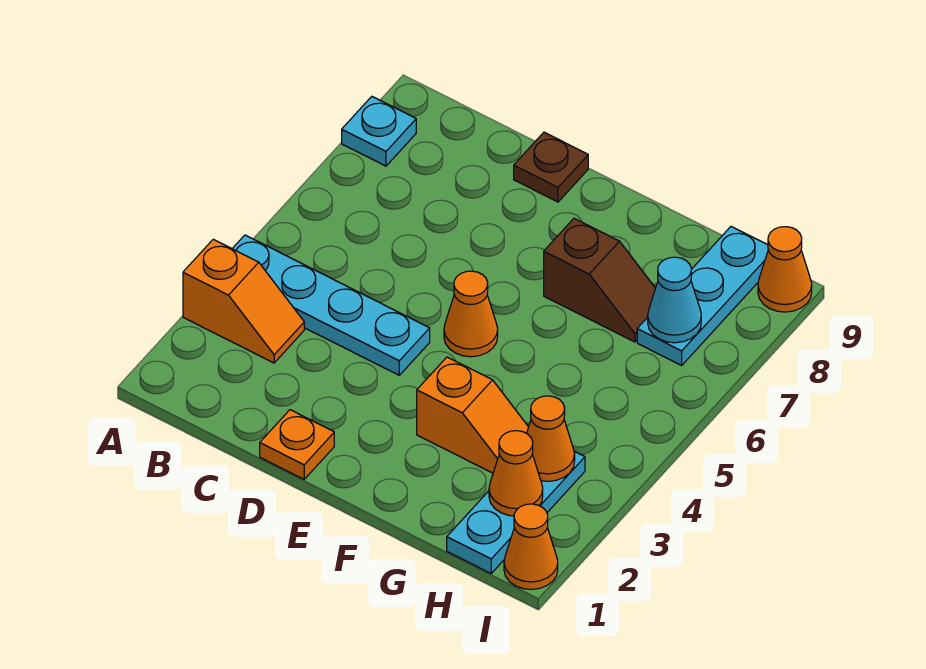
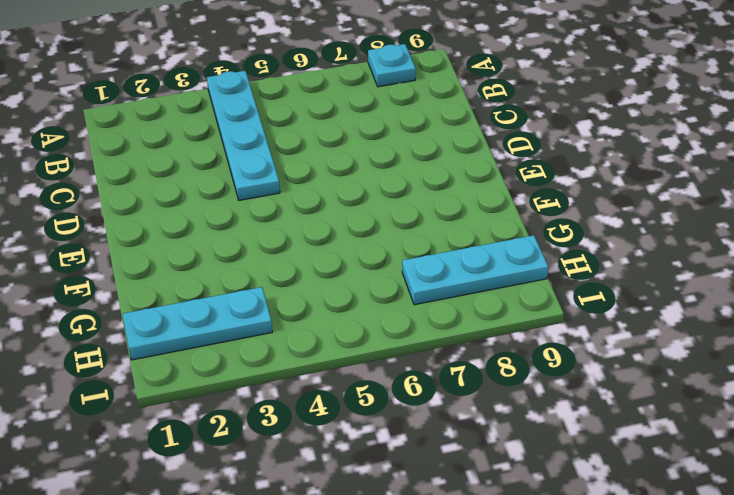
none -> orange 1x2 slope [183,239,304,363]
none -> orange 1x1 plate [260,410,334,479]
none -> brown 1x1 plate [514,132,588,202]

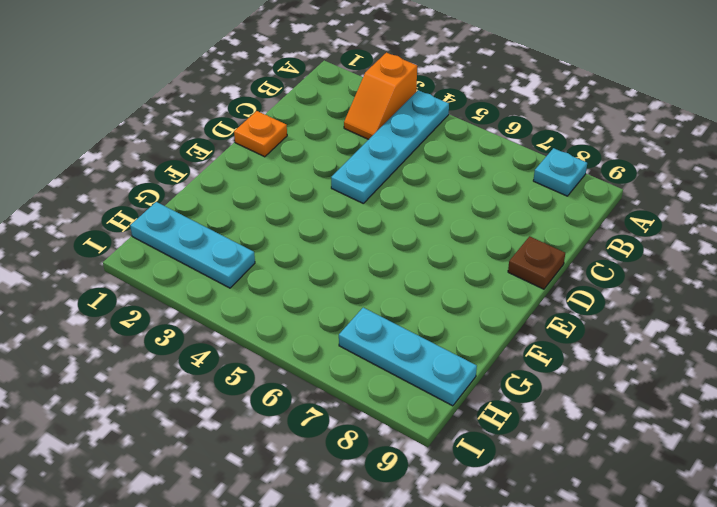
none -> orange 1x1 cone [444,271,498,357]
none -> orange 1x2 slope [417,357,528,473]
none -> brown 1x2 slope [544,218,656,342]

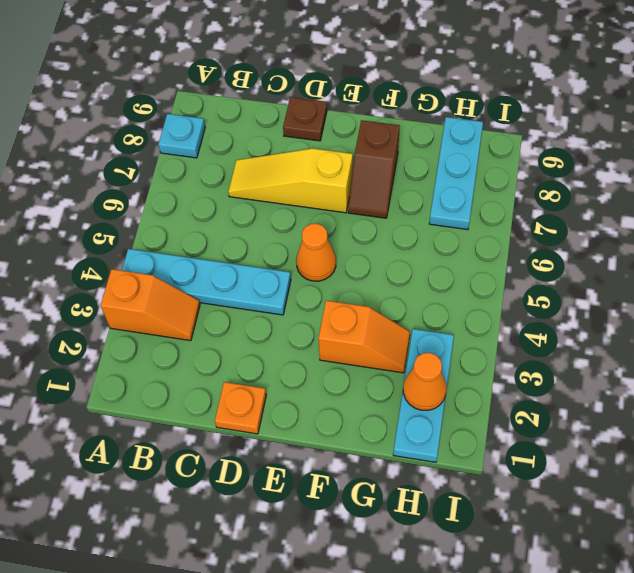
yellow 1x3 slope [228,149,353,213] -> none
brown 1x2 slope [348,120,400,218] -> brown 1x2 slope turned to [544,218,656,342]
none -> orange 1x1 cone [504,504,558,590]
none -> orange 1x1 cone [758,227,812,312]
none -> orange 1x1 cone [527,396,575,481]

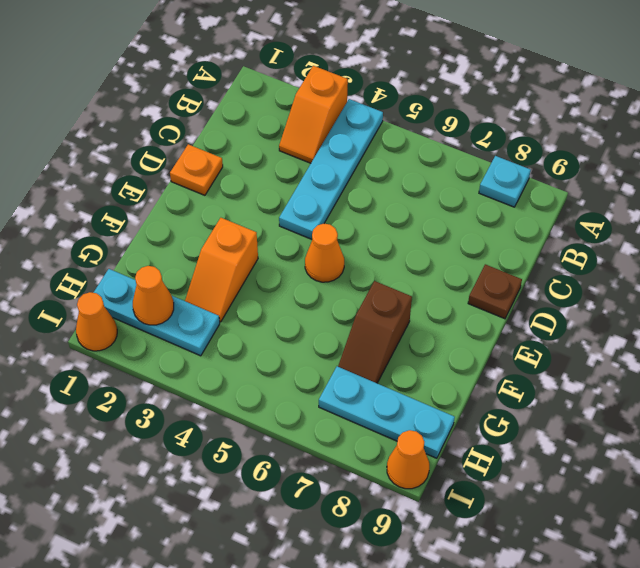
none -> orange 1x1 cone [527,396,575,481]
none -> cyan 1x1 cone [648,257,701,343]

